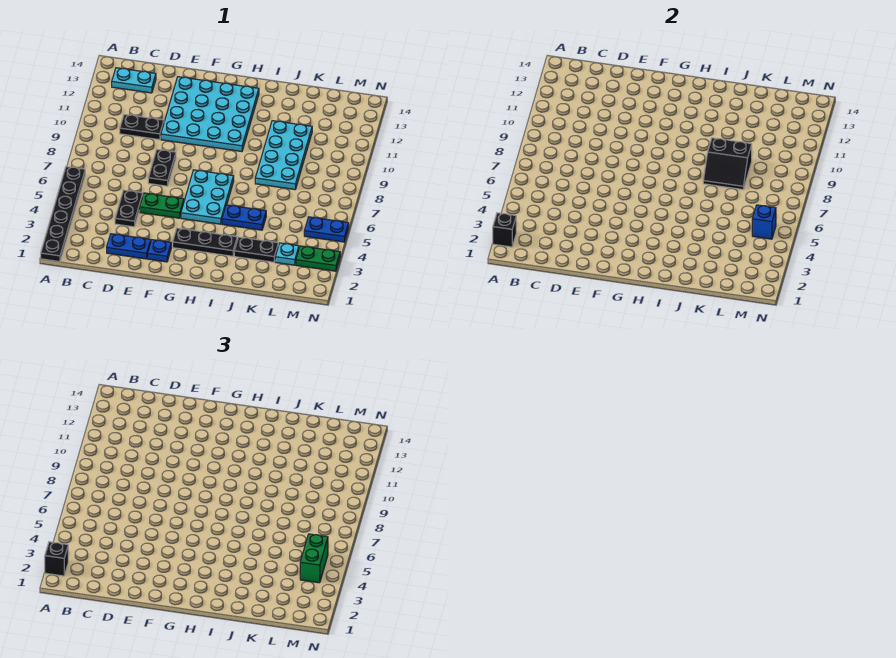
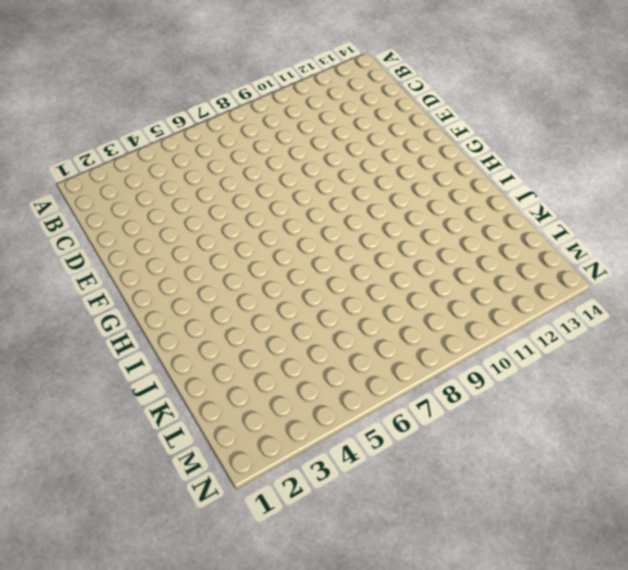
none -> black 1x6 plate [41,167,85,262]
none -> cyan 1x2 plate [112,68,156,93]
none -> black 1x2 plate [120,114,164,140]

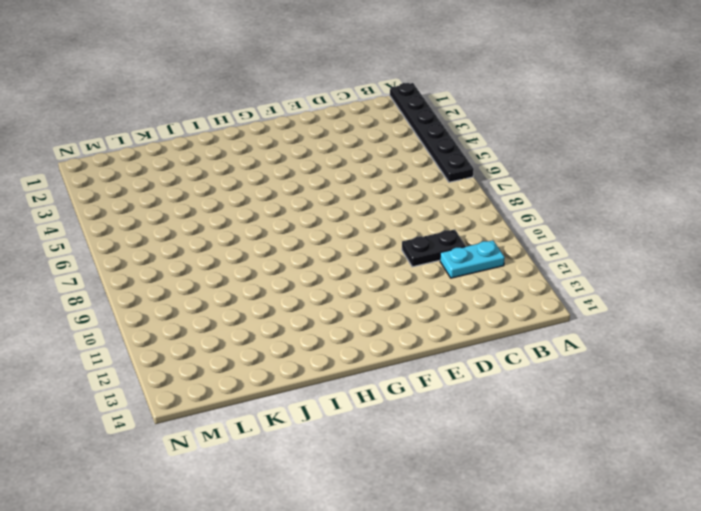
cyan 1x2 plate [440,240,505,278] -> cyan 1x2 plate moved to [112,68,156,93]
none -> blue 1x2 plate [107,234,151,259]
none -> black 1x2 plate [115,190,143,227]
none -> green 1x2 plate [140,193,184,218]

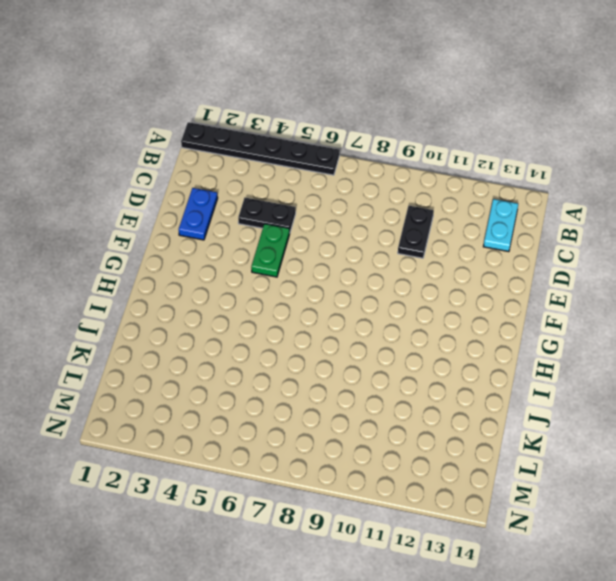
none -> black 1x2 plate [148,149,176,186]
none -> cyan 4x4 plate [161,77,259,152]
none -> blue 1x1 plate [148,240,171,262]

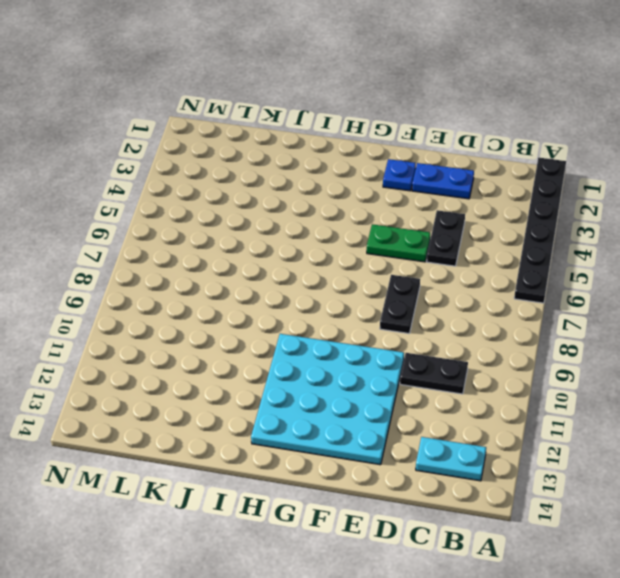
none -> black 1x3 plate [173,228,237,256]
none -> cyan 2x3 plate [181,170,234,224]
none -> blue 1x2 plate [222,205,266,230]

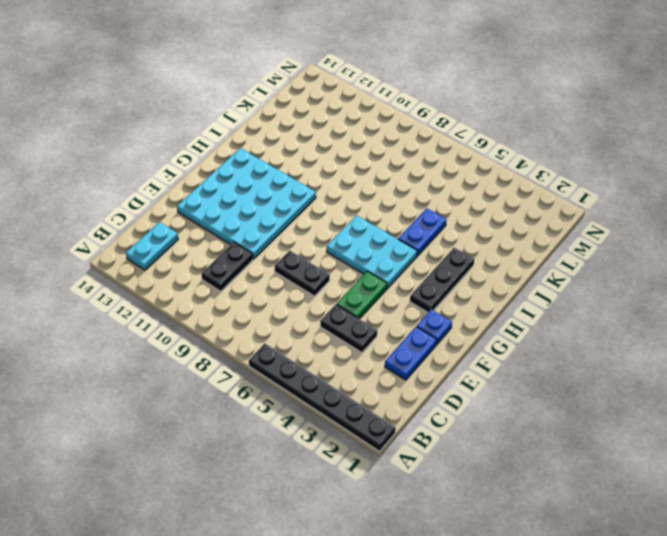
none -> black 1x2 plate [234,237,278,262]
none -> cyan 2x4 plate [255,121,312,190]
none -> cyan 1x1 plate [275,243,299,265]

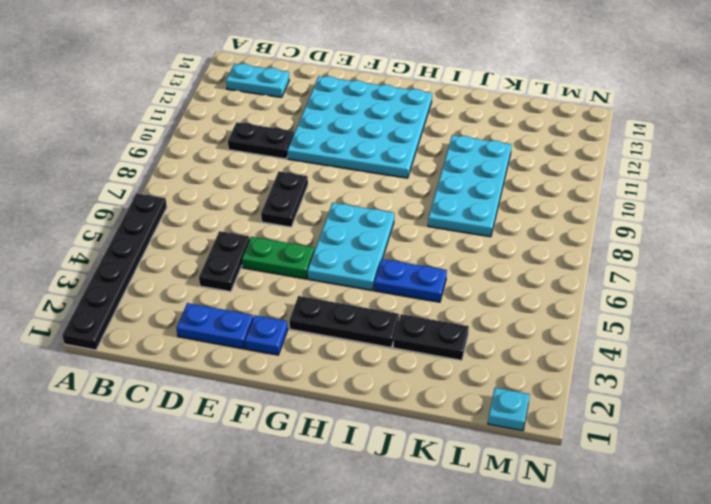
cyan 1x1 plate [488,388,530,431] -> cyan 1x1 plate moved to [275,243,299,265]
none -> green 1x2 plate [296,246,340,271]
none -> blue 1x2 plate [304,217,349,242]
none -> black 1x1 brick [493,213,516,247]

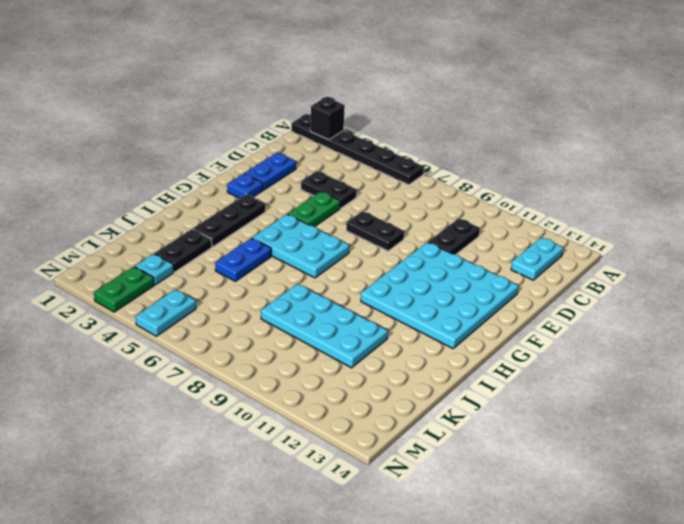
cyan 1x2 plate [136,289,196,336] -> blue 1x2 plate [304,217,349,242]
none -> black 2x2 slope [703,138,752,190]
none -> blue 1x1 brick [752,205,776,239]
none -> black 1x1 brick [45,542,68,576]

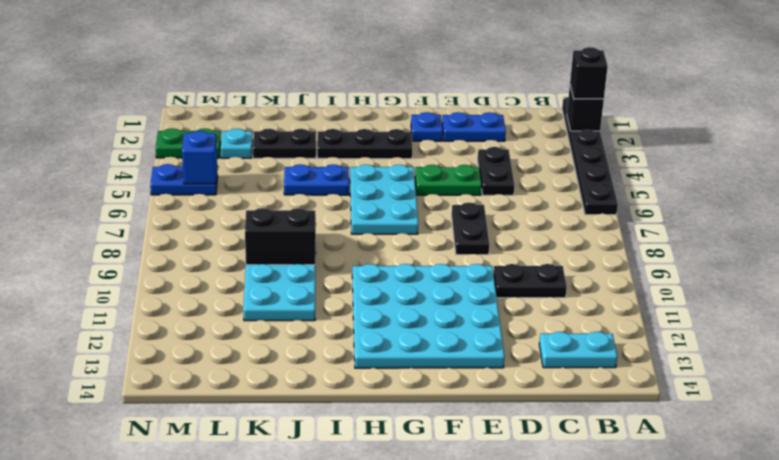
none -> green 1x2 brick [300,534,328,583]

